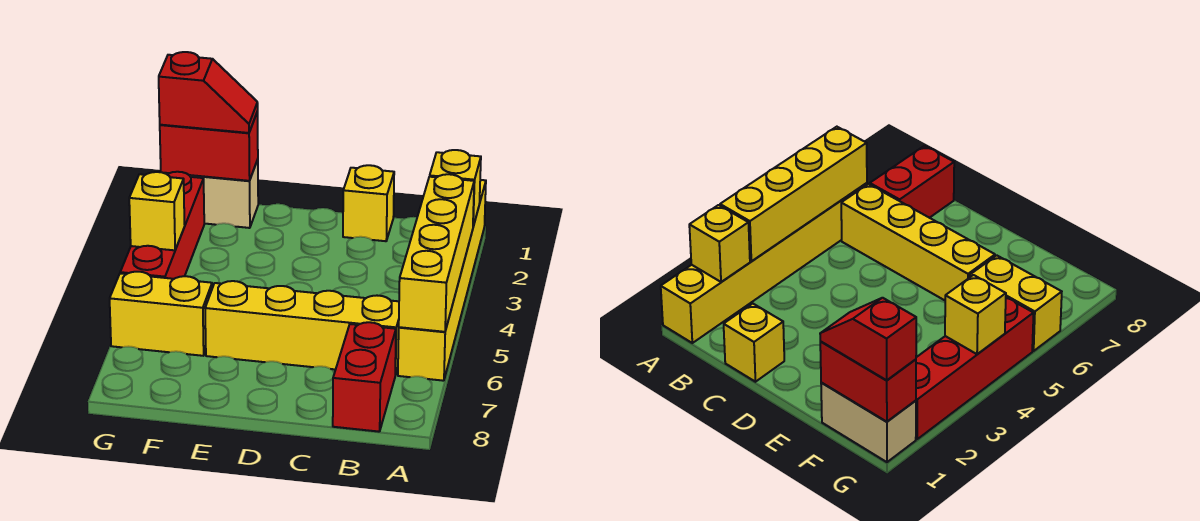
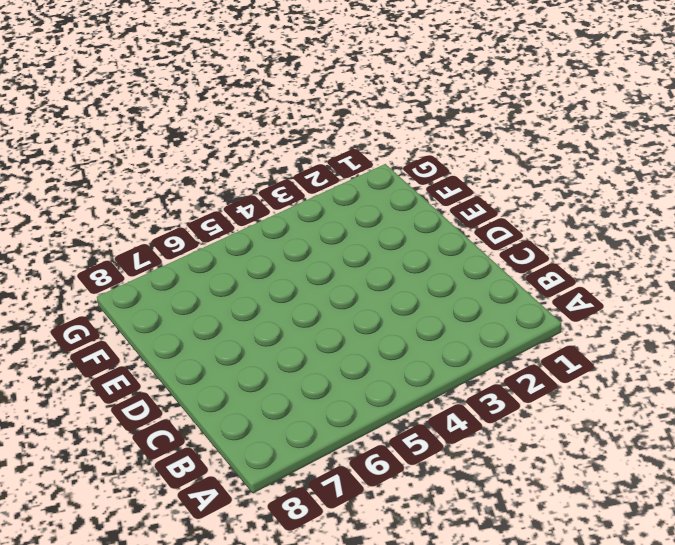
none -> yellow 1x6 brick [398,180,486,381]
none -> yellow 1x4 brick [205,281,399,375]
none -> red 1x2 brick [333,322,396,432]

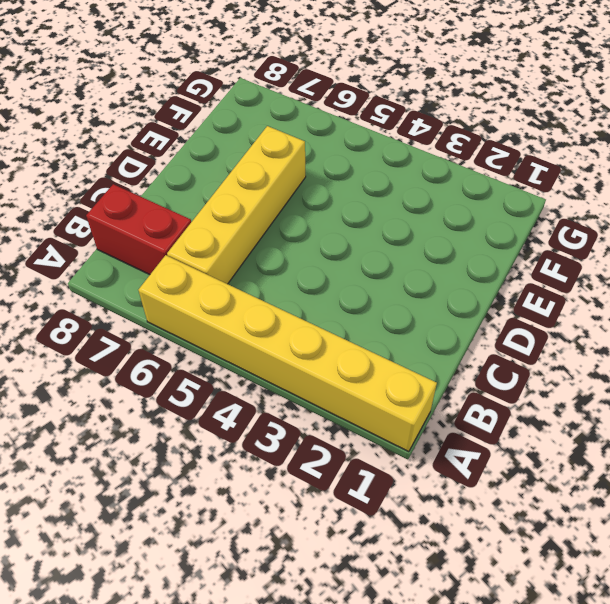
none -> yellow 1x1 brick [343,165,394,241]
none -> tan 1x2 brick [165,159,258,228]
none -> yellow 1x2 brick [110,272,212,356]

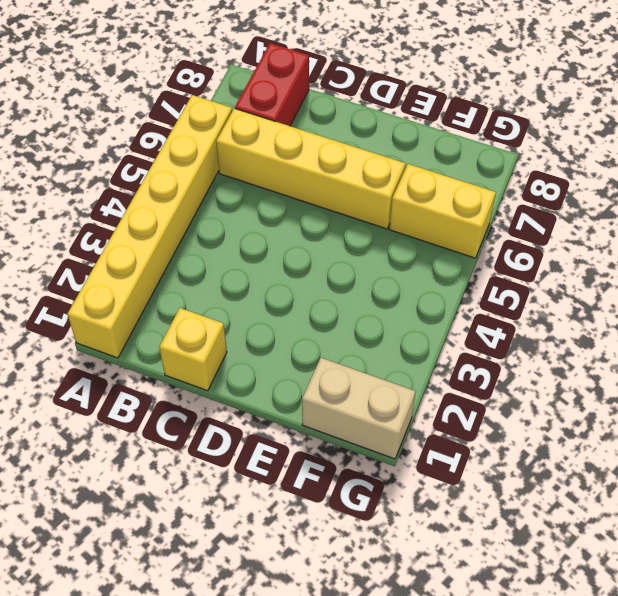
none -> red 1x4 brick [120,172,204,279]
none -> yellow 1x1 brick [430,150,481,226]
none -> yellow 1x4 brick [399,174,474,332]

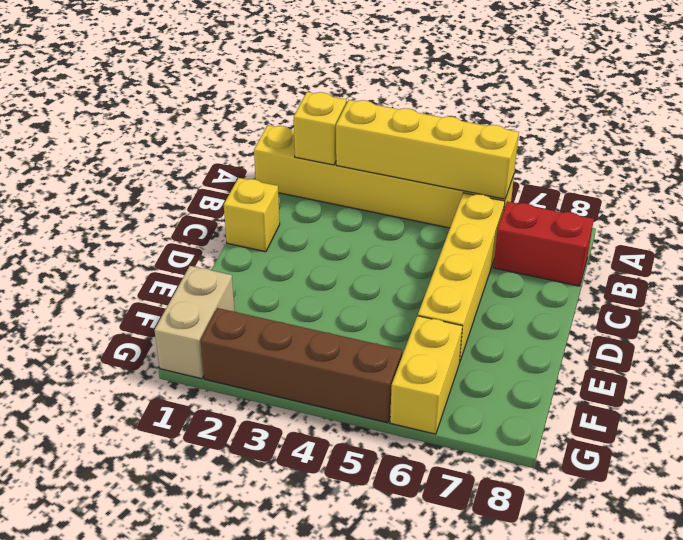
brown 1x4 brick [200,308,402,423] -> red 1x4 brick [120,172,204,279]
none -> red 1x2 brick [160,112,258,181]
none -> yellow 1x1 brick [129,172,185,250]
none -> red 1x2 slope [159,52,258,133]

